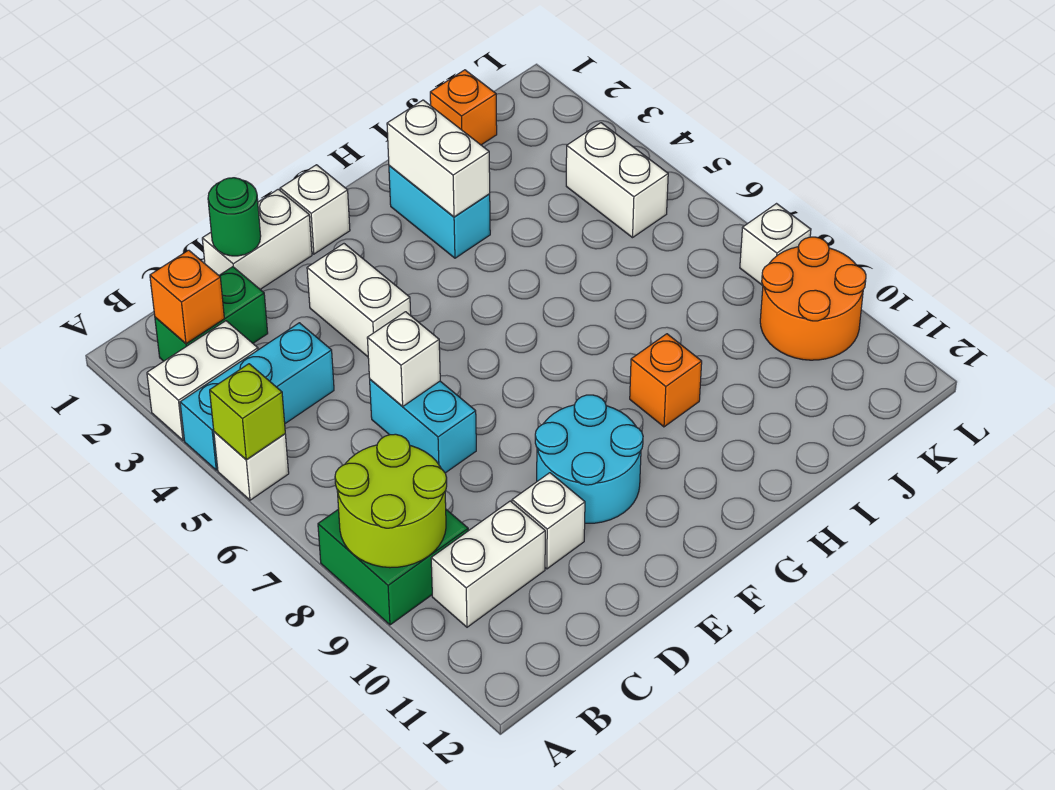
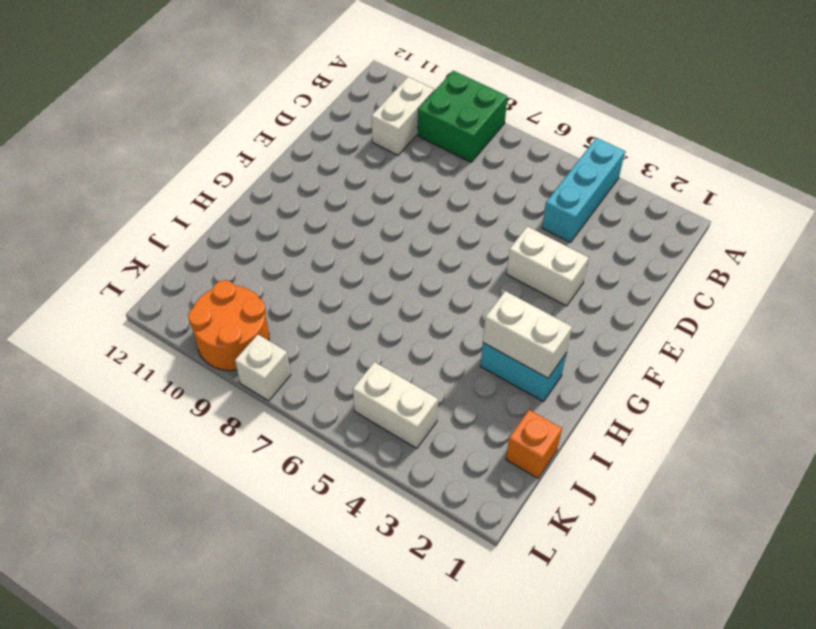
none -> white 1x2 brick [147,321,258,440]
none -> white 1x1 brick [214,432,289,500]
none -> green 1x2 brick [155,267,268,361]

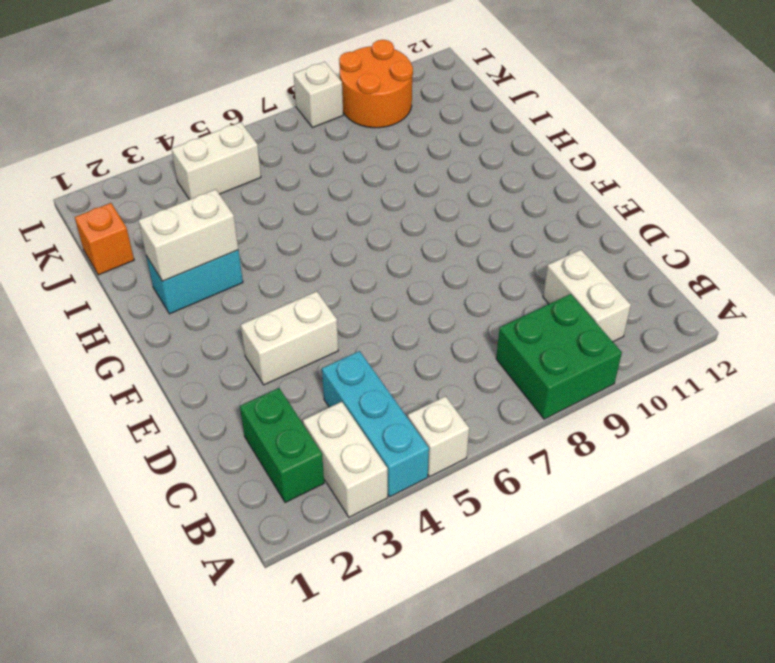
none -> white 1x2 brick [202,189,312,289]
none -> cyan 1x2 brick [370,380,476,473]
none -> white 1x1 brick [512,473,585,569]

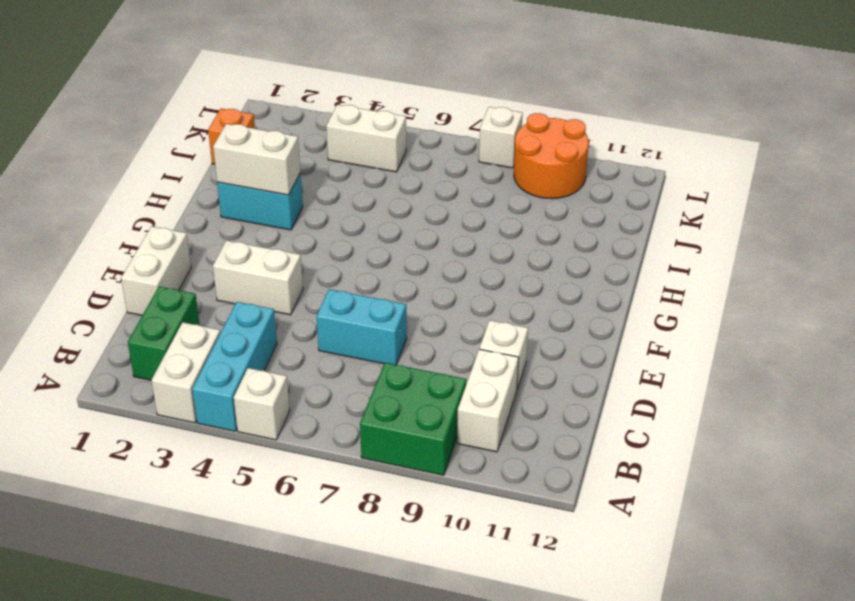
none -> cyan 2x2 round brick [535,395,643,523]
none -> white 1x1 brick [280,165,350,254]
none -> orange 1x1 brick [630,334,702,427]

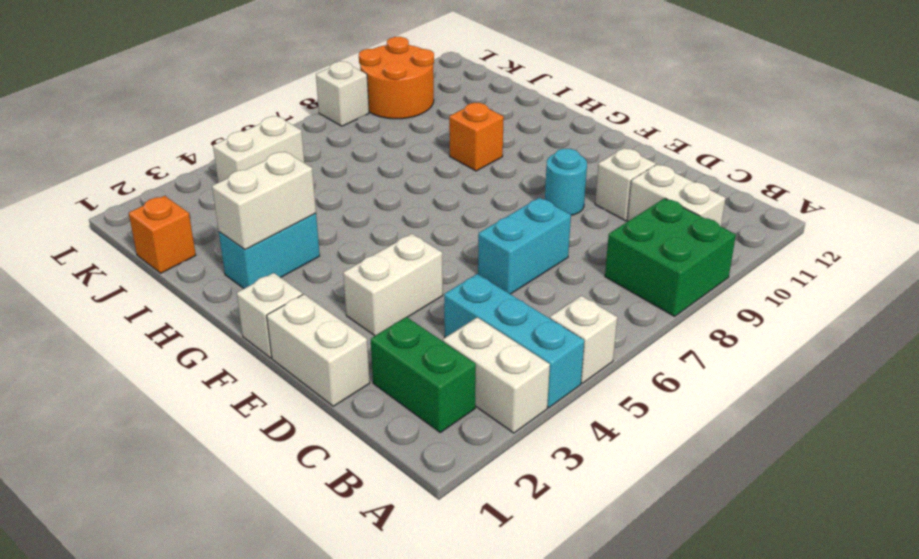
cyan 1x1 round brick [545,149,587,215] -> cyan 2x2 round brick [535,395,643,523]
none -> lime 1x1 brick [210,364,285,460]
none -> lime 2x2 round brick [335,434,447,568]
none -> orange 1x1 brick [150,250,224,344]

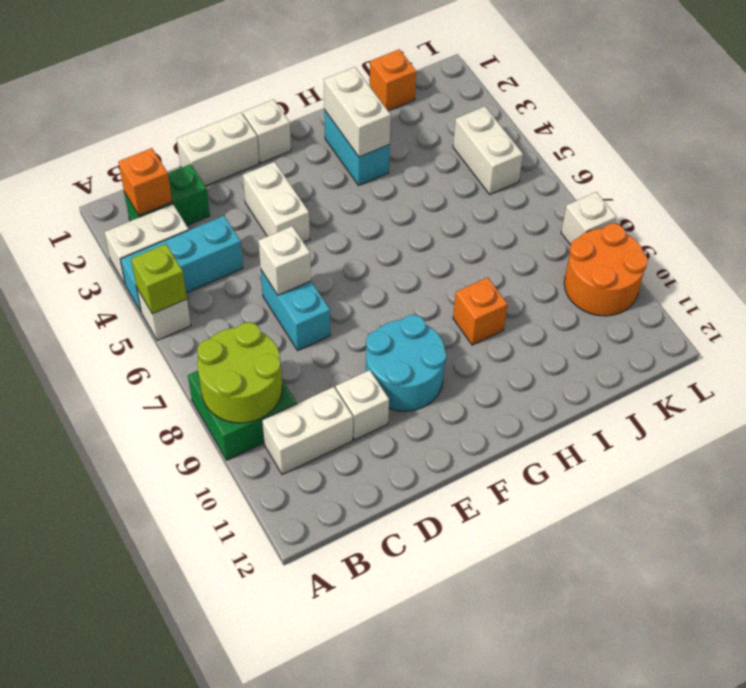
none -> green 1x1 round brick [208,178,261,256]

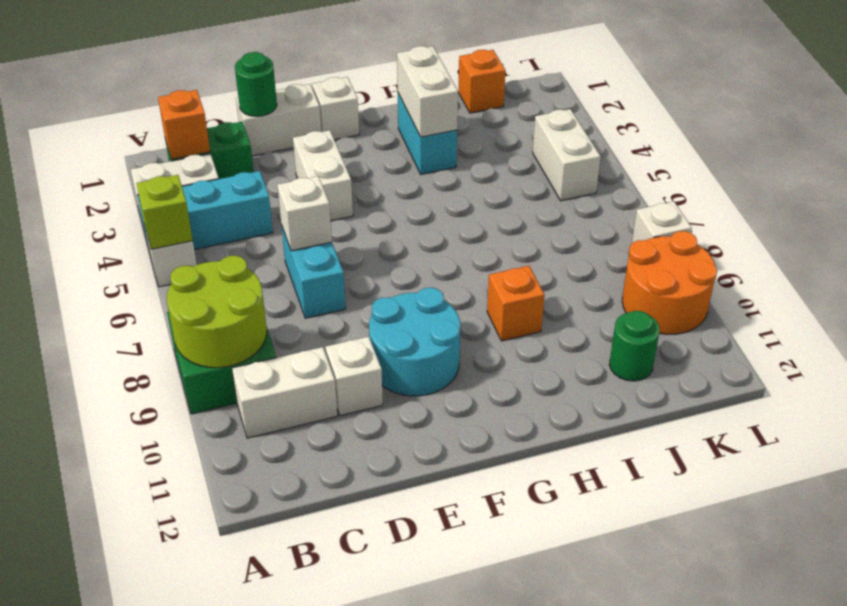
green 1x1 round brick [609,311,660,381] -> none

